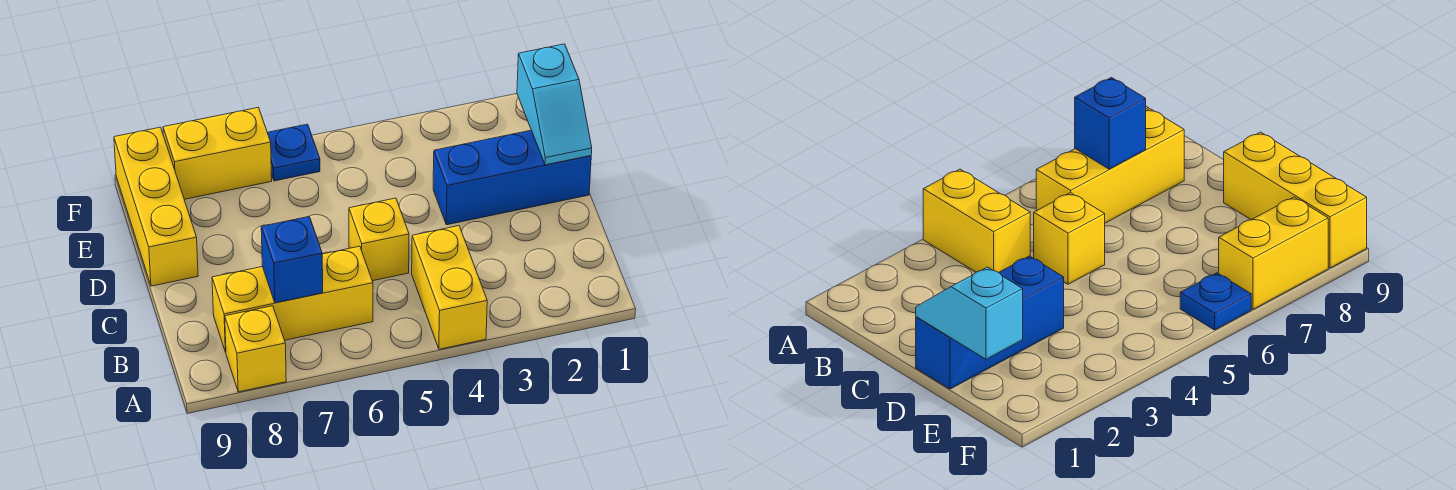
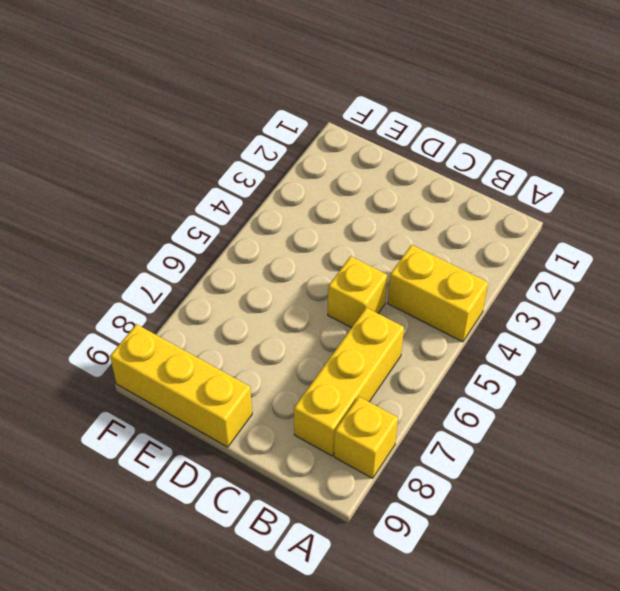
none -> blue 1x3 brick [433,130,591,225]
none -> blue 1x1 plate [267,124,320,181]

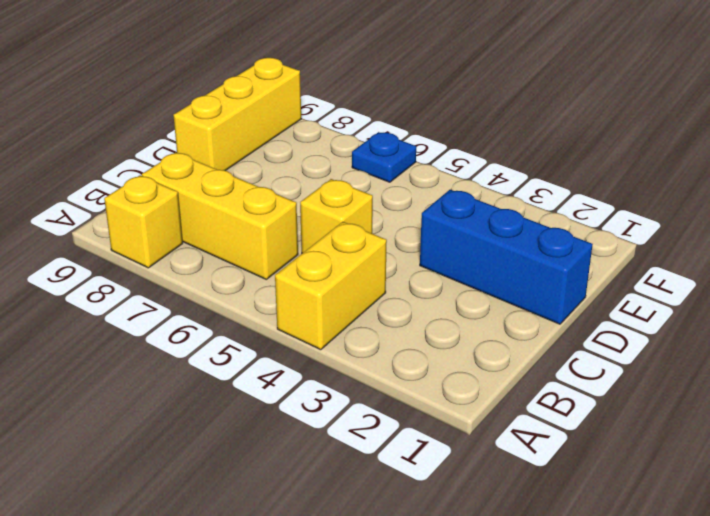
none -> yellow 1x2 brick [163,107,272,199]
none -> blue 1x1 brick [261,216,323,303]

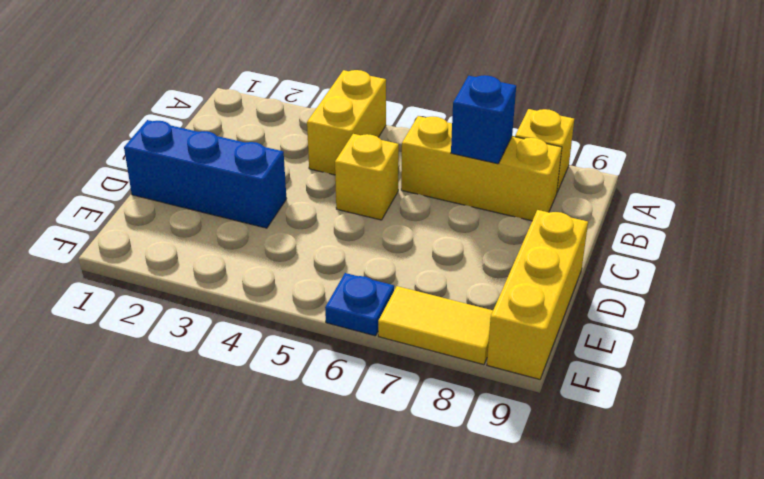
yellow 1x2 tile [378,286,493,365] -> yellow 1x2 brick [163,107,272,199]
none -> cyan 1x2 slope [517,44,592,165]

